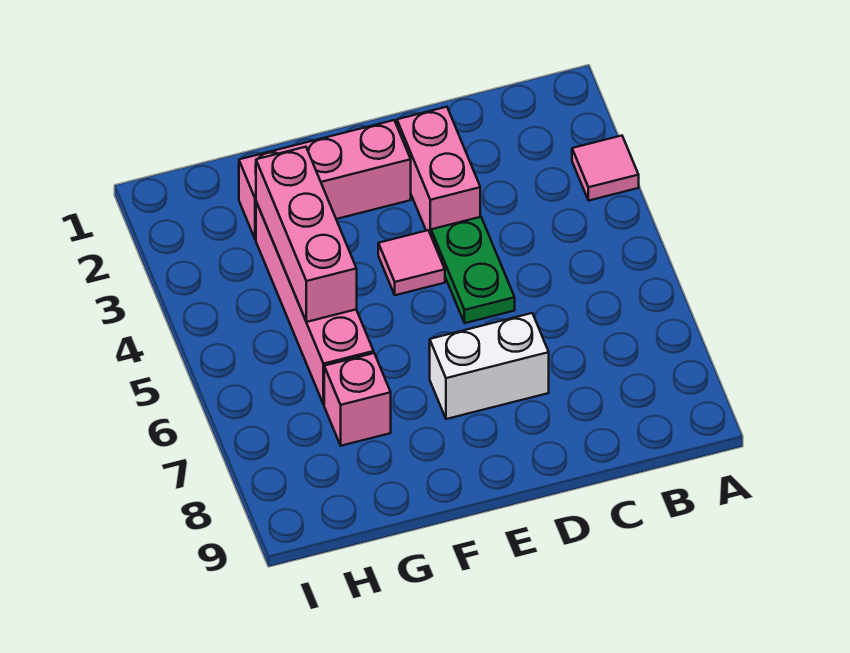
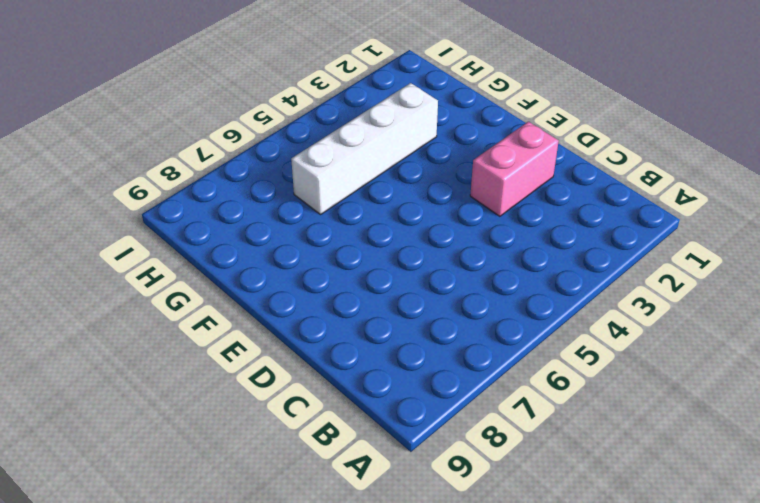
white 1x4 brick [291,83,438,214] -> pink 1x4 brick [256,202,374,404]
none -> pink 1x1 tile [572,136,639,201]
none -> green 1x2 plate [431,217,515,323]

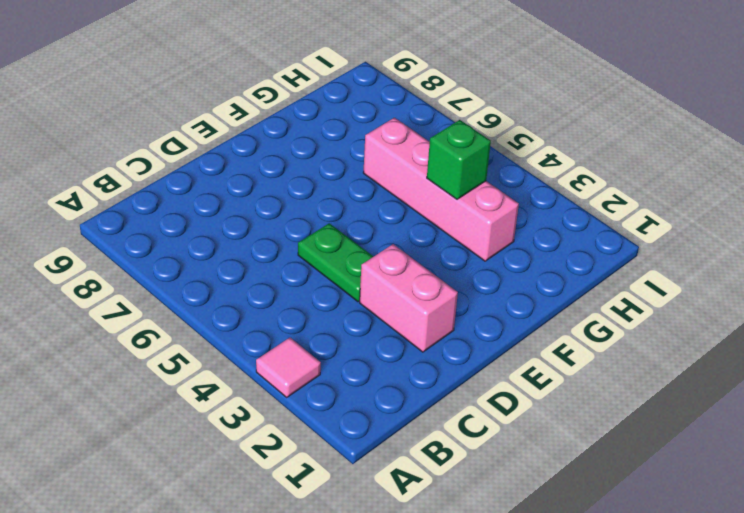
green 1x1 brick [427,120,491,199] -> pink 1x3 brick [256,147,357,322]
none -> white 1x2 brick [429,313,549,419]
none -> pink 1x3 brick [239,120,411,240]

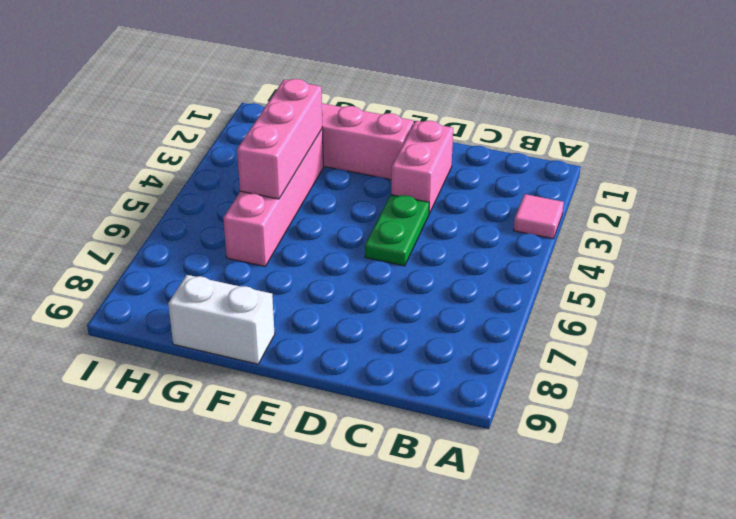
white 1x2 brick [168,275,275,364] -> white 1x2 brick moved to [429,313,549,419]
none -> pink 1x1 tile [378,230,445,295]
none -> pink 1x1 brick [324,353,391,446]

